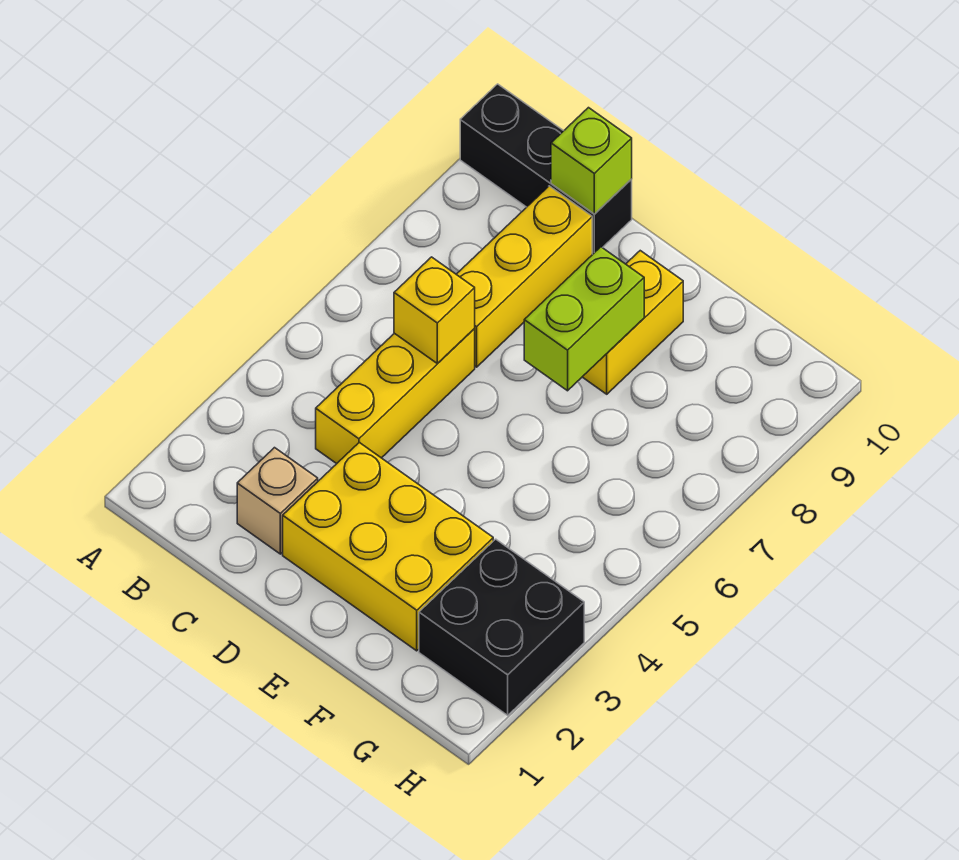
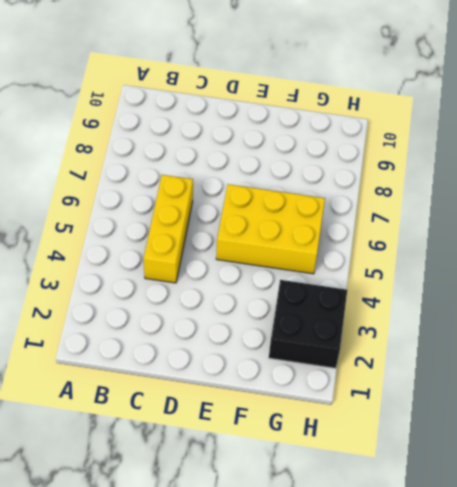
yellow 2x3 brick [216,184,325,274] -> yellow 2x3 brick moved to [283,442,493,651]
none -> black 1x3 brick [460,84,632,254]
none -> tan 1x1 brick [237,448,318,554]

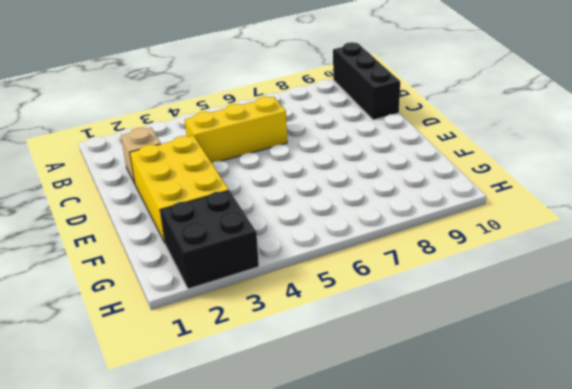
none -> yellow 1x3 brick [456,186,592,367]
none -> yellow 1x2 brick [583,251,683,394]

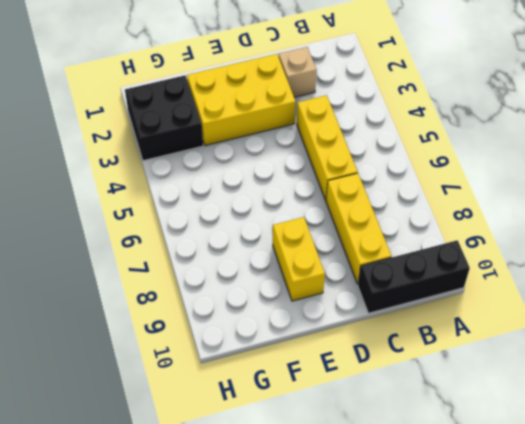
none -> yellow 1x1 brick [394,257,475,364]
none -> lime 1x1 brick [551,108,632,214]

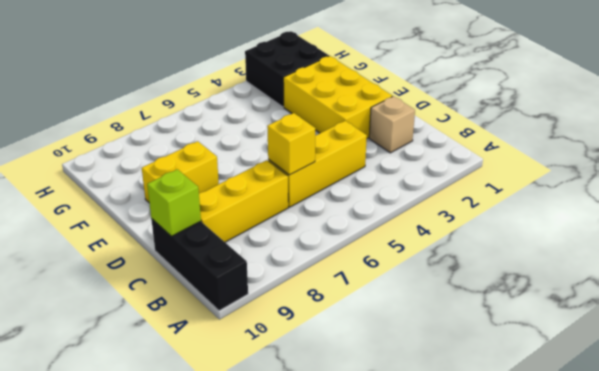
none -> lime 1x2 brick [524,247,644,391]

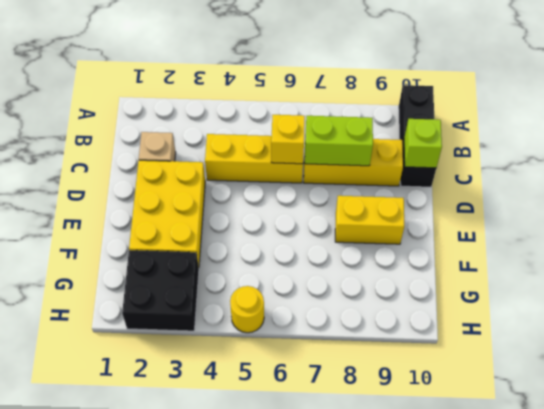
lime 1x2 brick [305,116,373,166] -> lime 1x2 brick moved to [524,247,644,391]
yellow 1x1 round brick [230,286,264,333] -> none

